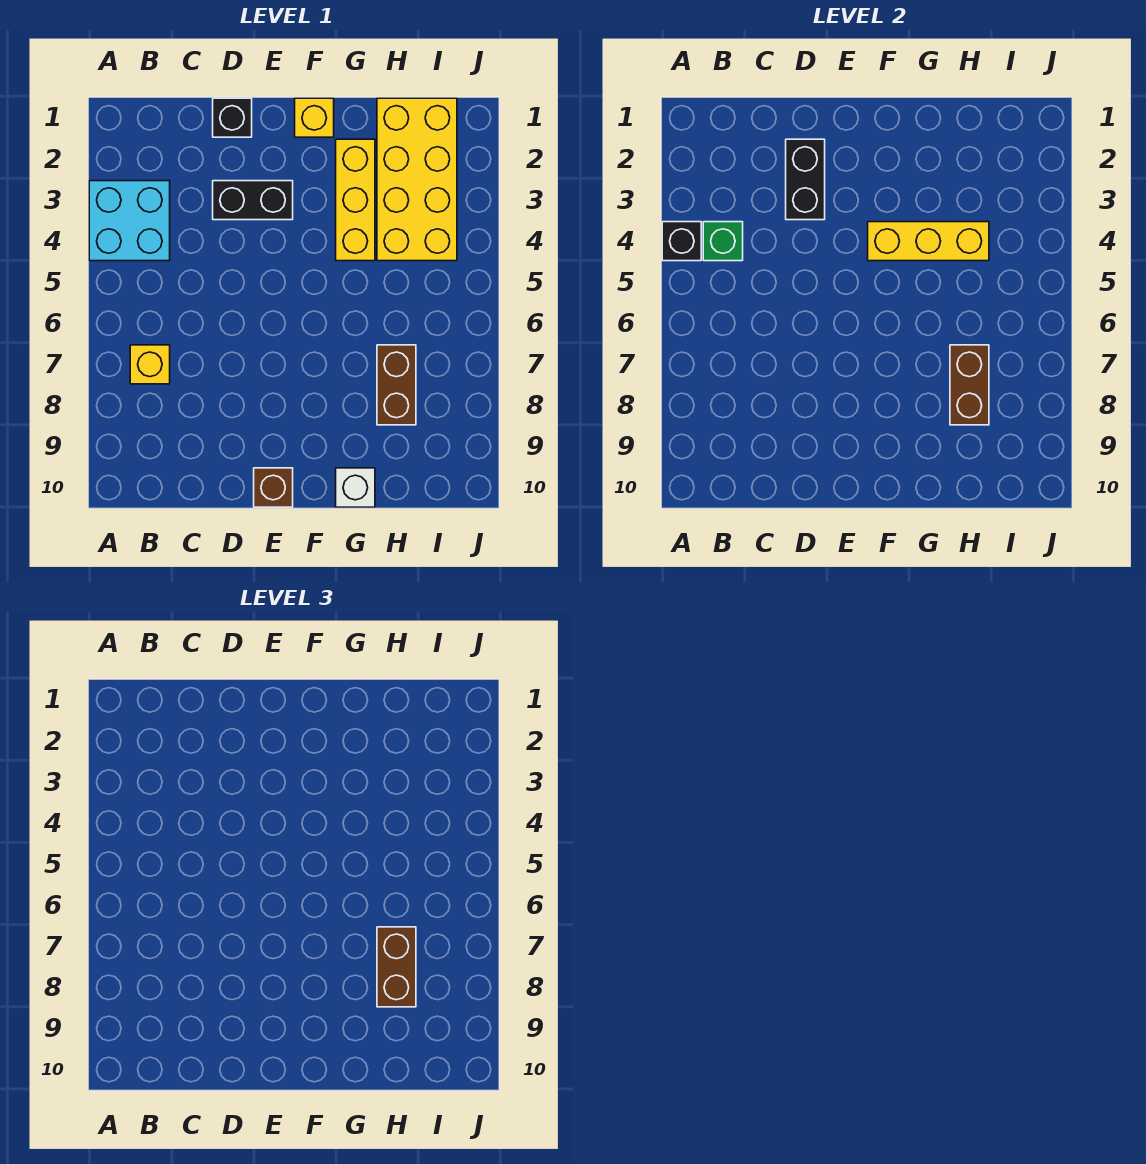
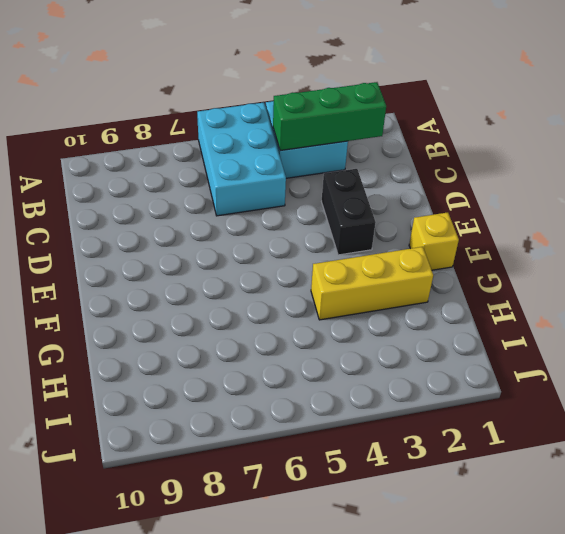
cyan 2x3 brick [197,102,286,216] -> none
green 1x3 brick [273,82,386,151] -> green 1x1 brick [703,222,743,261]
none -> yellow 1x1 brick [130,345,170,384]
none -> black 1x1 brick [213,98,252,137]
none -> brown 1x1 brick [254,468,293,507]

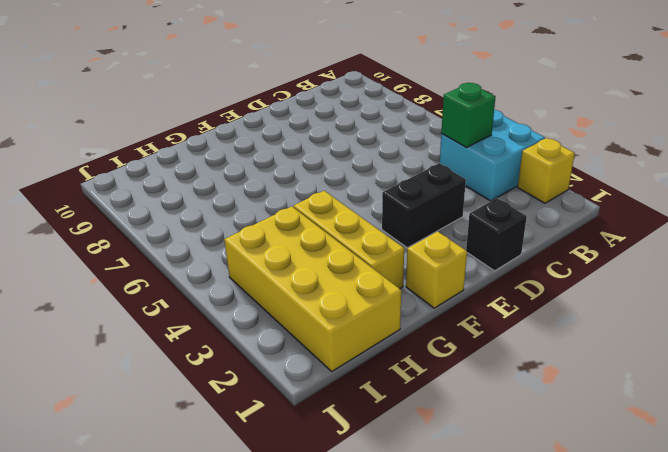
yellow 1x1 brick [518,138,575,203] -> yellow 1x1 brick moved to [130,345,170,384]
none -> brown 1x1 brick [254,468,293,507]
none -> white 1x1 brick [336,468,375,507]
none -> brown 1x2 brick [377,345,416,425]

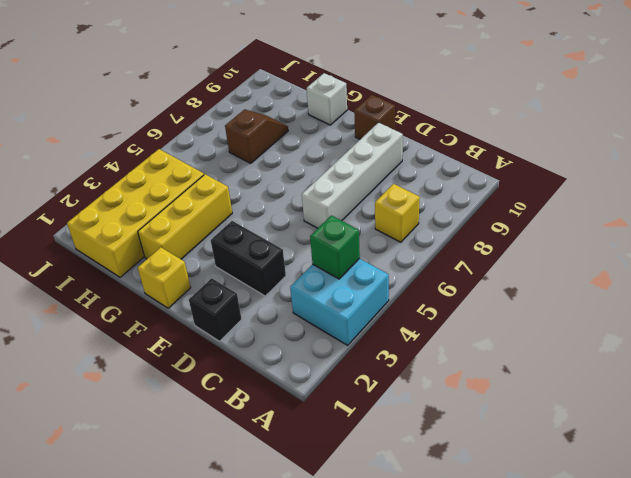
white 1x4 brick [302,123,403,228] -> none
brown 1x2 slope [225,109,288,163] -> brown 1x2 brick [377,345,416,425]
none -> black 1x1 brick [662,222,701,261]
none -> black 1x2 brick [786,139,825,220]
none -> yellow 1x3 brick [868,222,989,261]

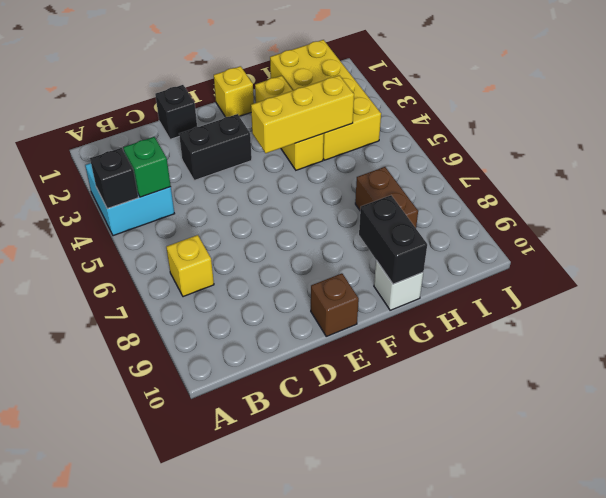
black 1x2 brick [359,195,427,284] -> black 1x2 brick moved to [786,139,825,220]
none -> brown 1x2 brick [950,345,989,425]
none -> brown 1x2 brick [377,927,416,1007]

